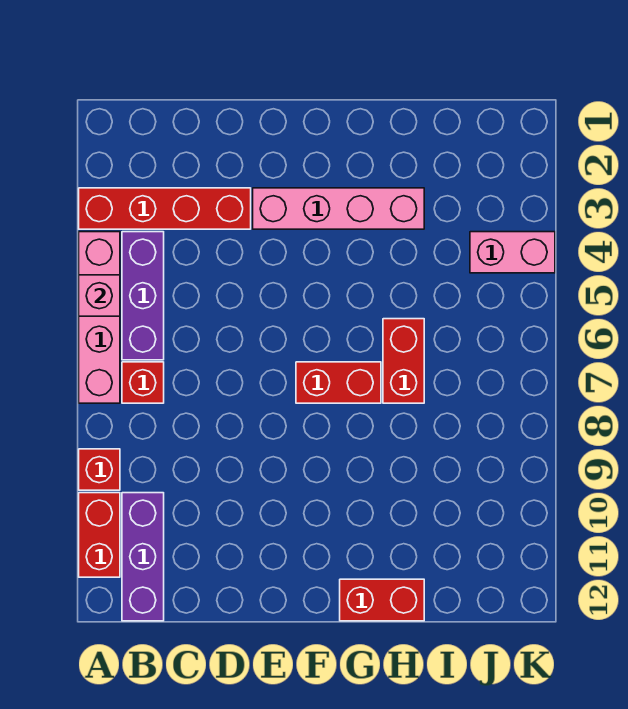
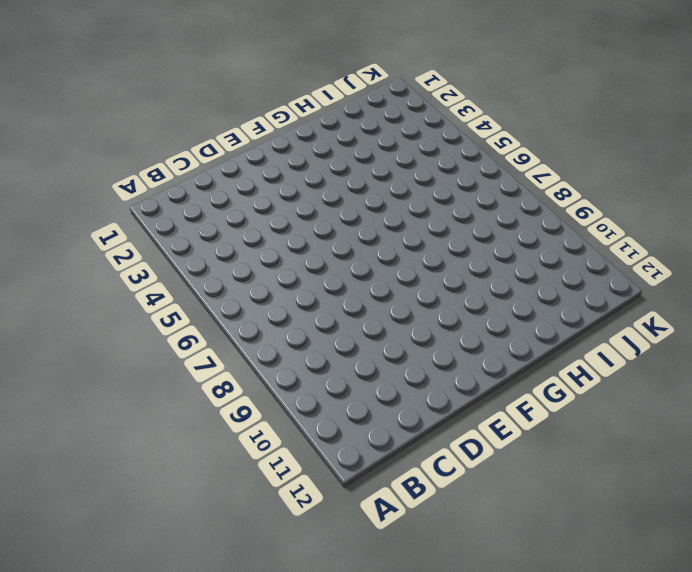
none -> red 1x4 brick [79,188,251,229]
none -> pink 1x4 brick [79,232,120,403]
none -> red 1x1 brick [79,449,120,490]

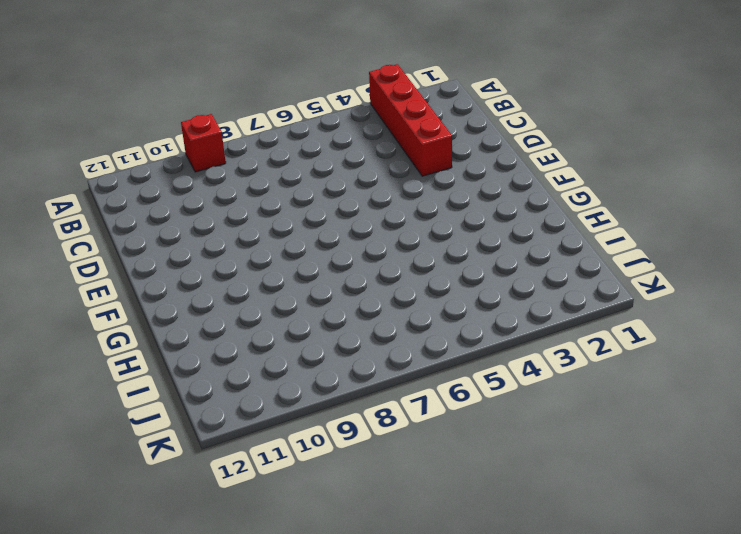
none -> pink 1x4 brick [79,232,120,403]
none -> red 1x2 brick [79,493,120,577]
none -> purple 1x3 brick [122,232,164,360]

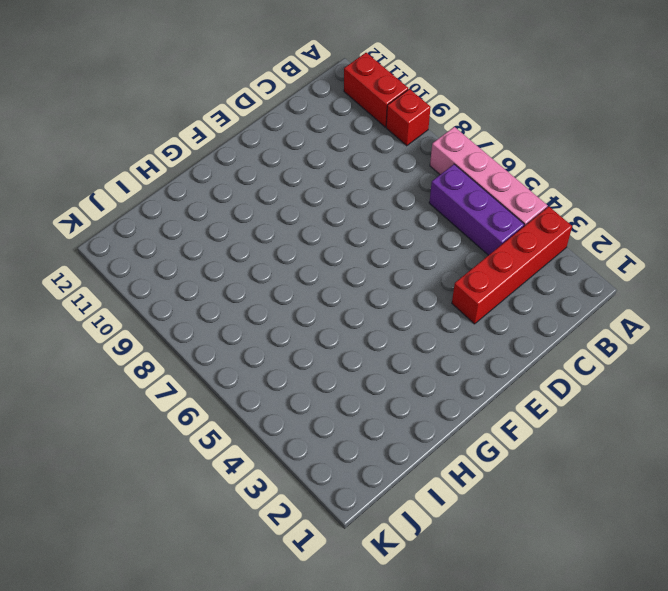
none -> red 1x1 brick [122,362,164,403]
none -> purple 1x3 brick [122,493,164,621]
none -> pink 1x4 brick [253,188,424,229]

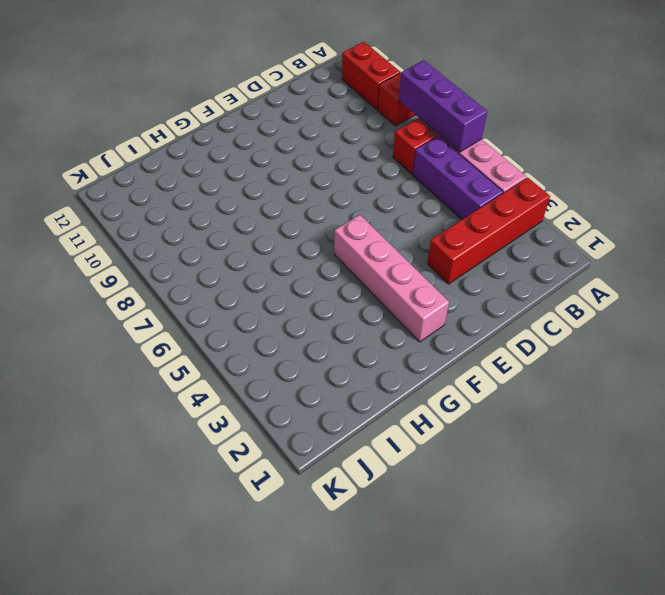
purple 1x3 brick [399,60,487,152] -> purple 1x3 brick moved to [122,493,164,621]
pink 1x4 brick [334,215,449,342] -> pink 1x4 brick turned to [253,188,424,229]
none -> red 1x2 brick [296,362,381,403]
none -> red 1x2 brick [340,579,424,621]
none -> red 1x2 brick [383,319,424,403]

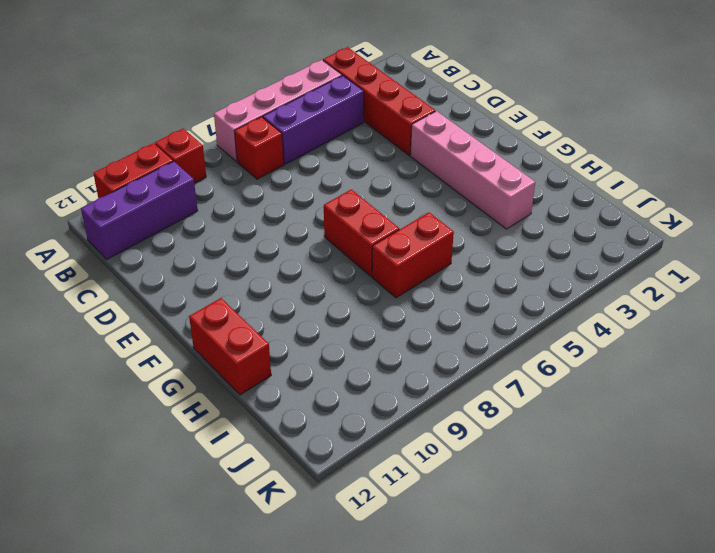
none -> pink 1x2 brick [470,232,555,273]
none -> pink 1x1 brick [79,275,120,316]

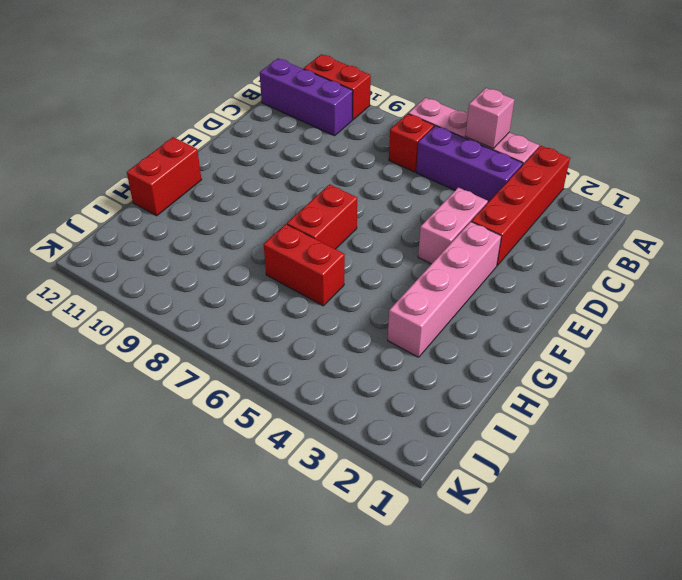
pink 1x2 brick [418,187,488,264] -> pink 1x2 brick moved to [470,232,555,273]
none -> red 1x1 brick [79,449,120,490]

